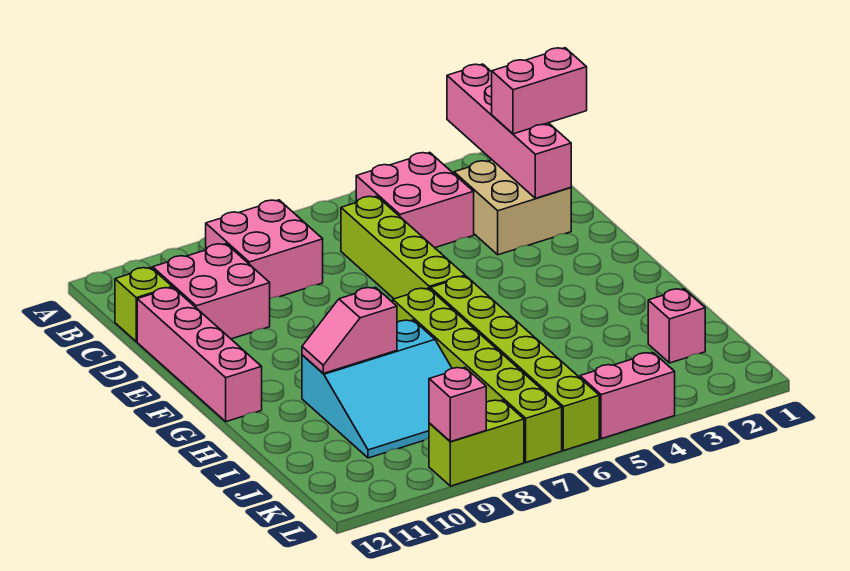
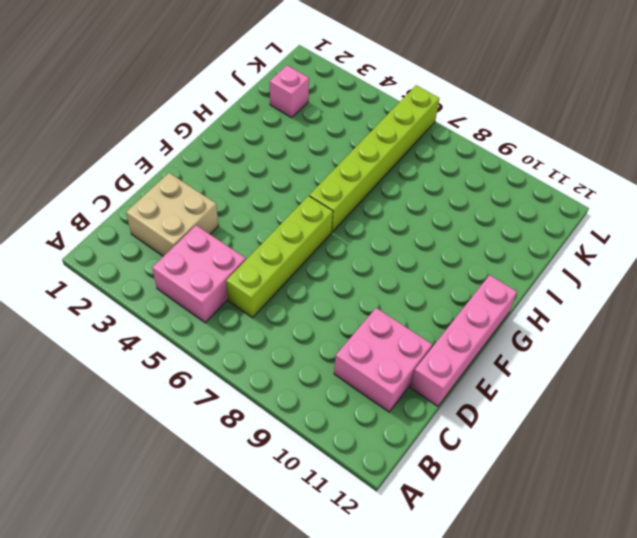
none -> pink 2x2 brick [206,200,323,299]
none -> lime 1x1 brick [115,267,172,342]
none -> lime 1x6 brick [393,288,562,462]

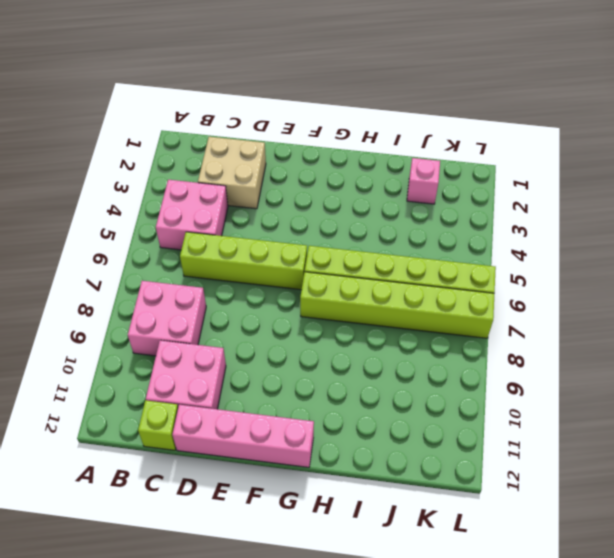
none -> cyan 3x3 slope [302,320,452,458]
none -> pink 1x2 brick [580,353,675,439]
none -> lime 1x2 brick [429,400,524,486]

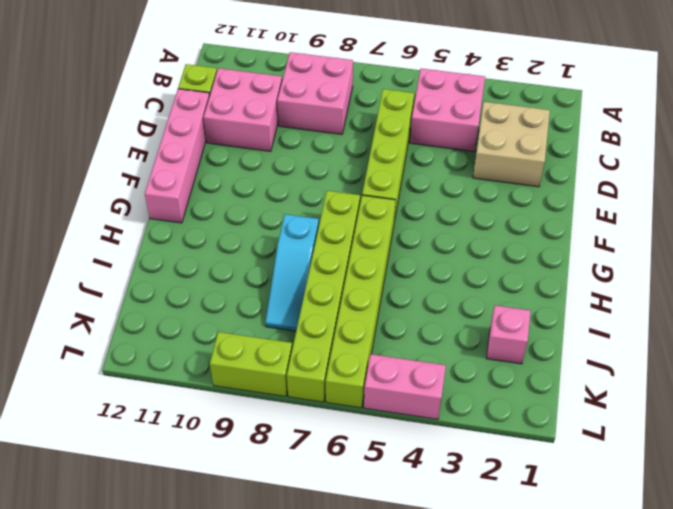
cyan 1x3 slope [265,214,319,331] -> cyan 3x3 slope [302,320,452,458]
none -> pink 1x4 brick [447,64,571,198]
none -> pink 1x2 slope [302,287,397,373]
none -> pink 1x1 brick [429,367,486,442]

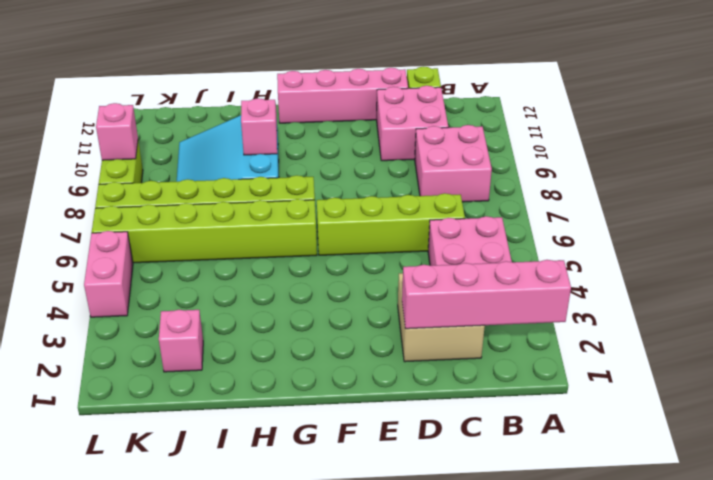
none -> pink 1x2 brick [492,48,587,134]

